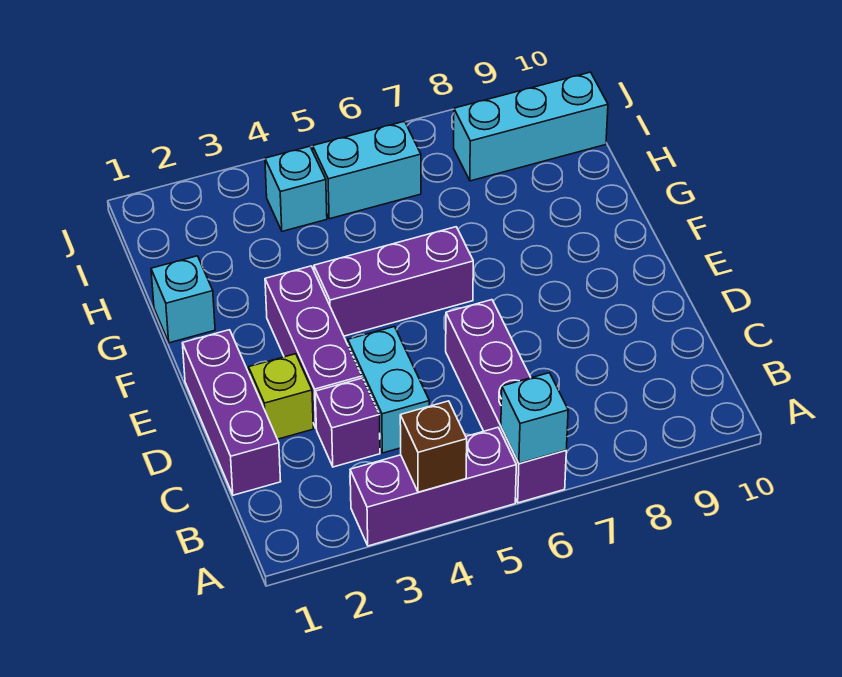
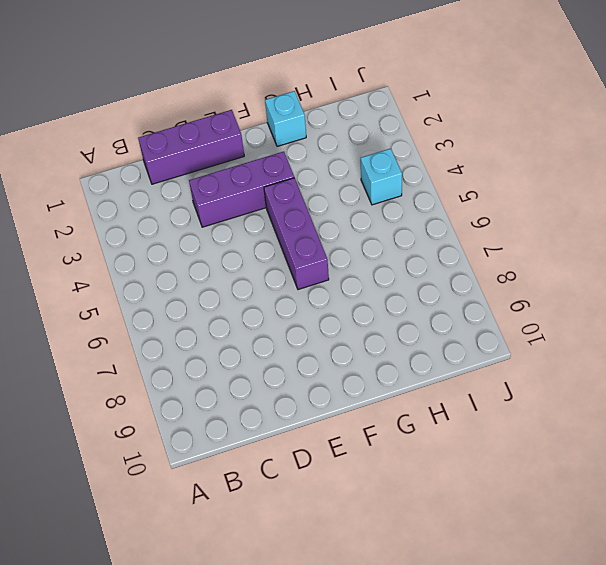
none -> purple 1x3 brick [350,428,516,546]
none -> purple 1x4 brick [446,300,566,503]
none -> purple 1x1 brick [315,378,380,467]

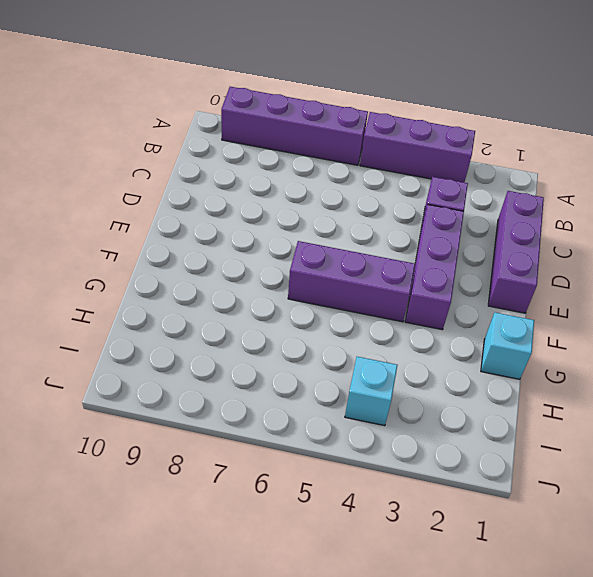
purple 1x4 brick [221,87,368,165] -> purple 1x4 brick turned to [446,300,566,503]
none -> cyan 1x2 brick [348,327,429,453]
none -> lime 1x1 brick [249,354,313,439]
none -> cyan 1x2 brick [313,121,421,219]

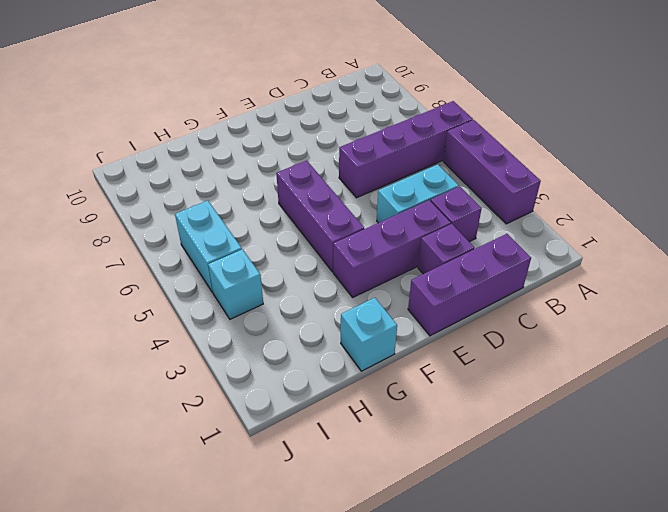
purple 1x1 brick [418,224,474,274] -> lime 1x1 brick [249,354,313,439]
none -> cyan 1x3 brick [454,72,608,181]
none -> brown 1x1 brick [400,401,467,492]
none -> cyan 1x1 brick [501,373,568,463]

